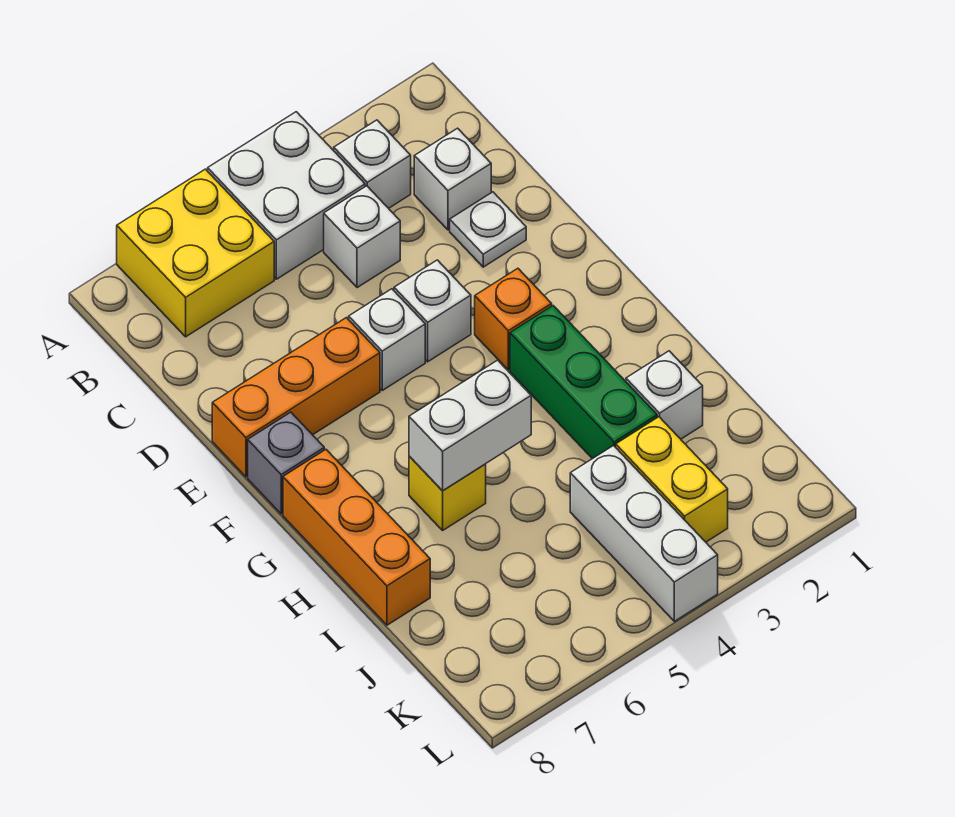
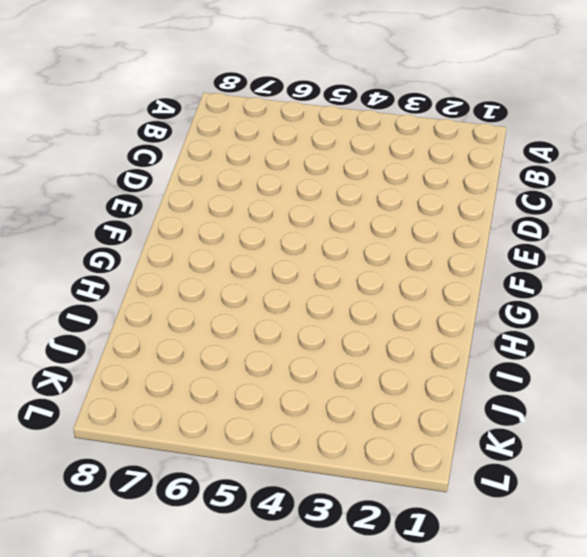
none -> white 2x2 brick [208,112,365,279]
none -> yellow 2x2 brick [117,169,274,337]
none -> white 1x1 brick [334,120,411,208]

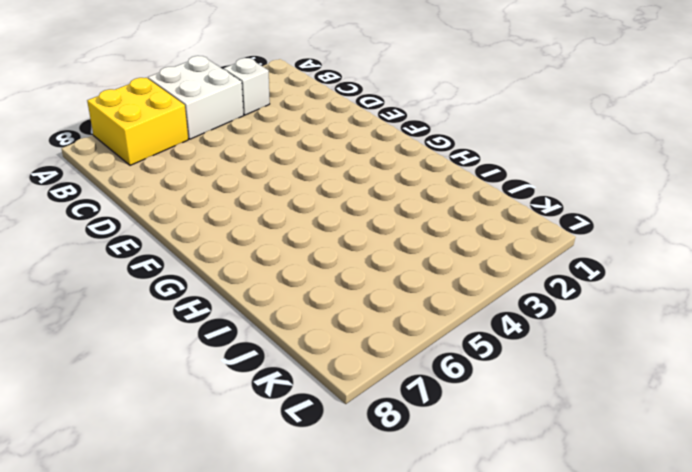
none -> white 1x1 brick [414,128,491,230]
none -> white 1x1 brick [324,186,400,288]
none -> white 1x1 plate [450,192,526,267]

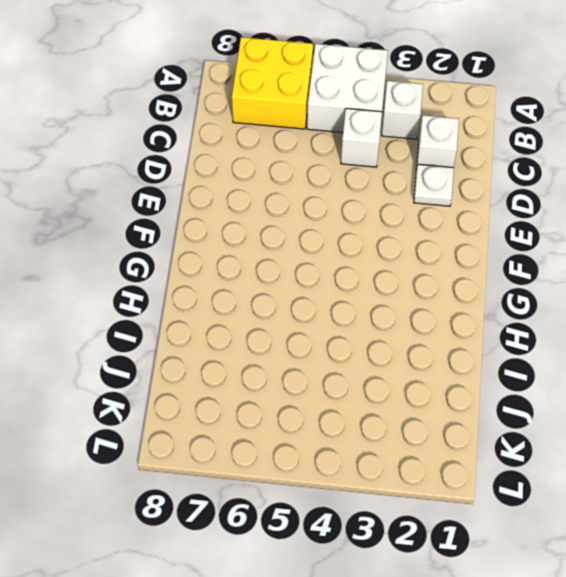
none -> white 1x1 brick [394,260,471,362]
none -> white 1x1 brick [349,289,425,390]
none -> orange 1x3 brick [212,318,380,477]

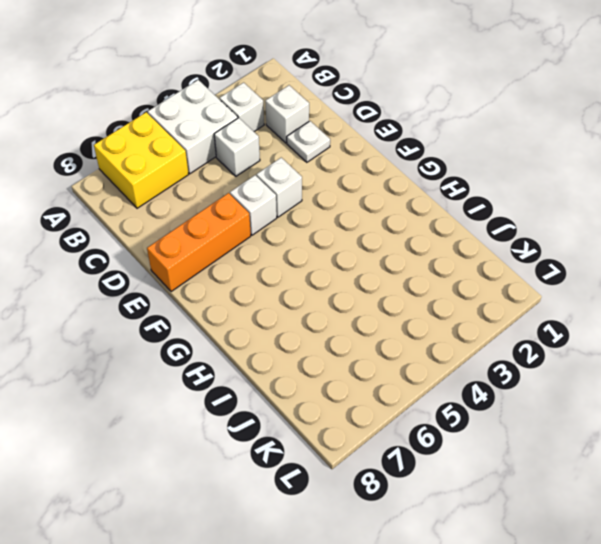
none -> orange 1x1 brick [475,268,552,370]
none -> grey 1x1 brick [248,412,324,514]
none -> green 1x3 brick [510,306,657,459]

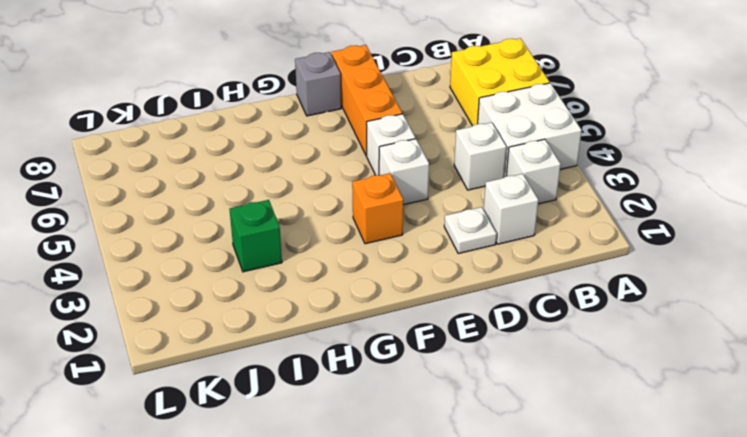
green 1x1 brick [230,200,282,272] -> green 1x3 brick [510,306,657,459]
none -> orange 1x3 brick [283,450,430,625]
none -> yellow 1x1 brick [409,456,486,530]
none -> white 1x1 brick [626,351,703,439]

